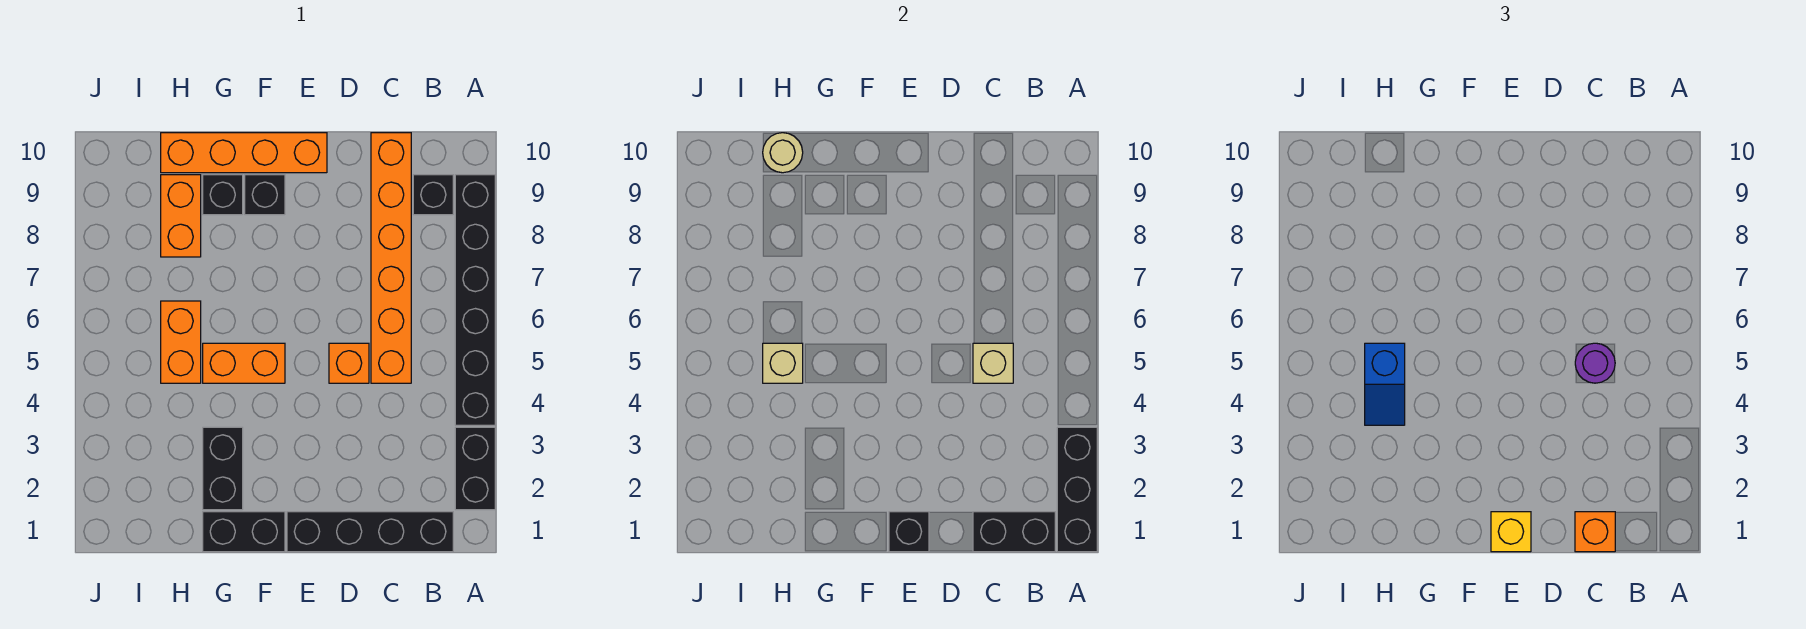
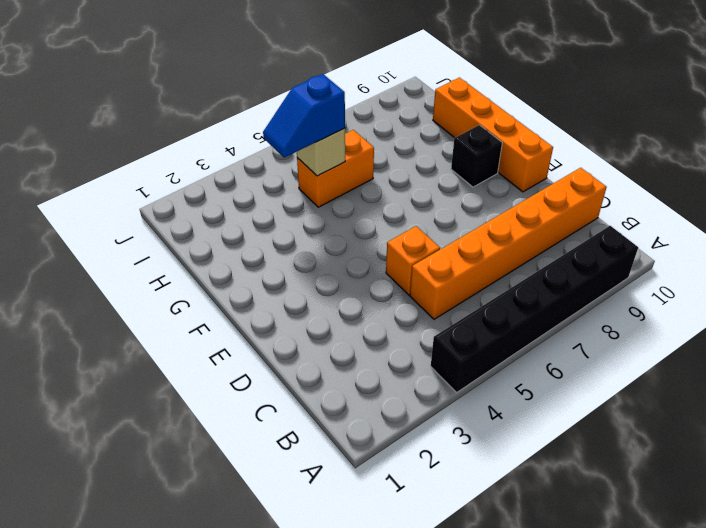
none -> black 1x2 brick [455,427,495,510]
none -> black 1x4 brick [287,512,453,552]
none -> black 1x1 brick [413,175,453,215]

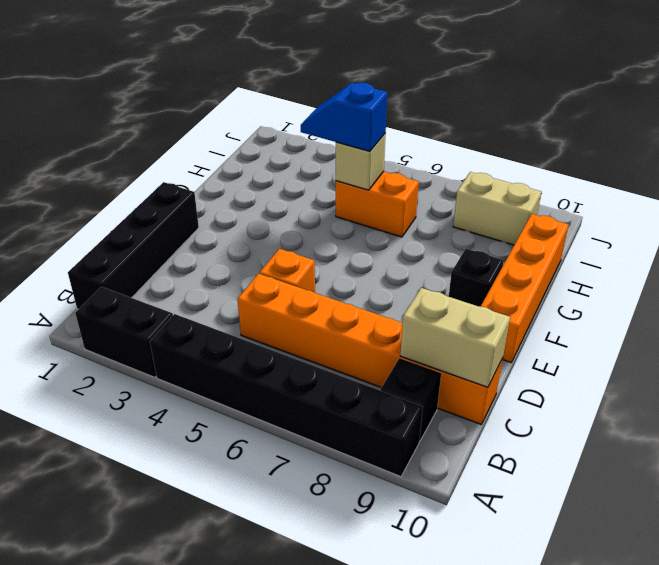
tan 1x2 brick [400,288,510,387] -> none
tan 1x2 brick [453,172,541,245] -> none
none -> black 1x2 brick [203,512,285,552]
none -> orange 1x2 brick [203,343,285,383]
none -> black 1x2 brick [203,427,243,510]

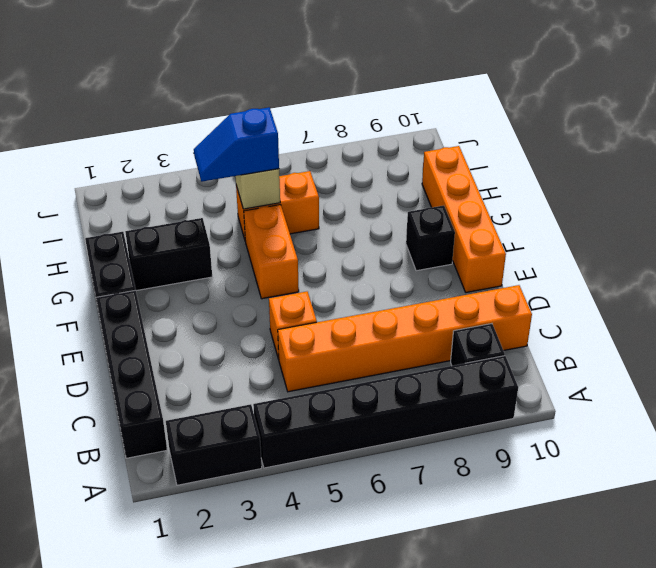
none -> black 1x1 brick [203,175,243,215]
none -> orange 1x2 brick [161,175,201,257]
none -> black 1x3 brick [1057,427,1097,552]

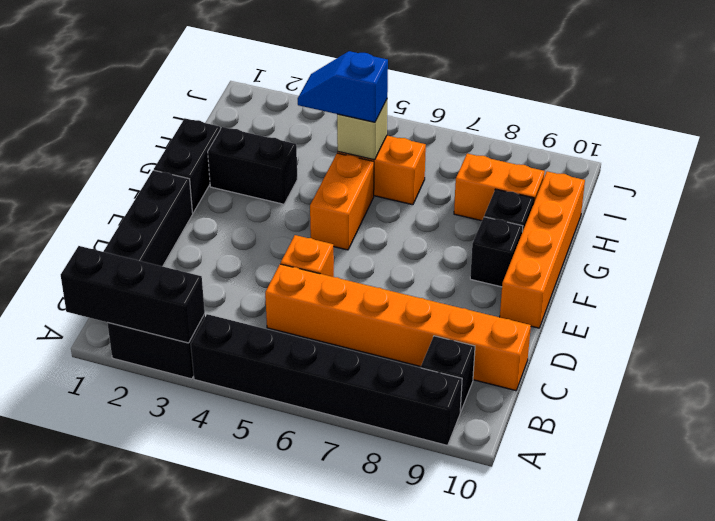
none -> black 1x2 brick [973,512,1055,552]
none -> tan 1x1 brick [973,343,1013,383]
none -> black 1x1 brick [889,512,929,552]

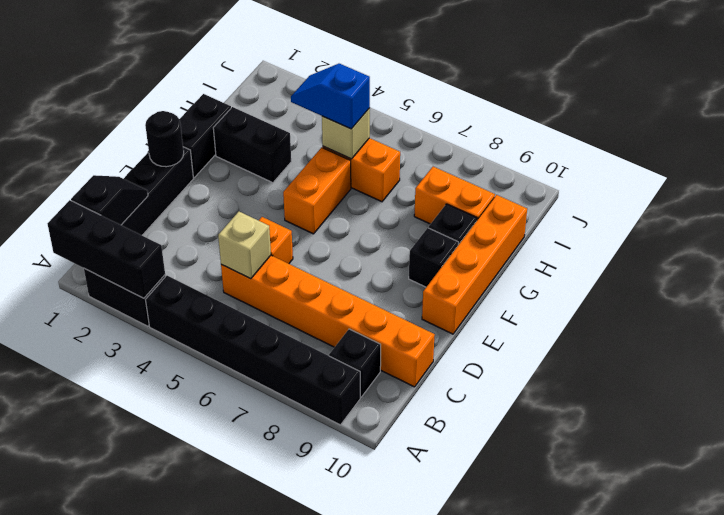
black 1x2 slope [71,175,148,225] -> black 1x2 brick [973,512,1055,552]
black 1x1 round brick [145,111,184,167] -> black 1x1 brick [889,512,929,552]
none -> tan 1x1 round brick [763,133,803,173]
none -> orange 1x1 brick [1575,512,1615,552]
none -> purple 1x1 round brick [1575,343,1615,383]

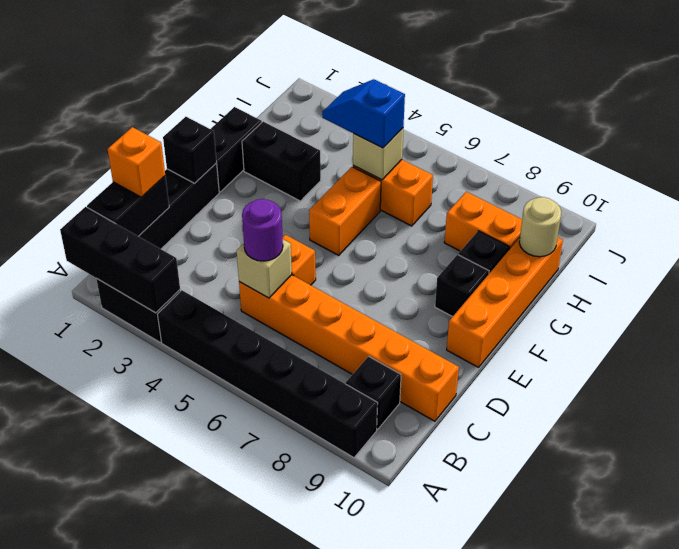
none -> yellow 1x1 brick [1491,512,1531,552]

